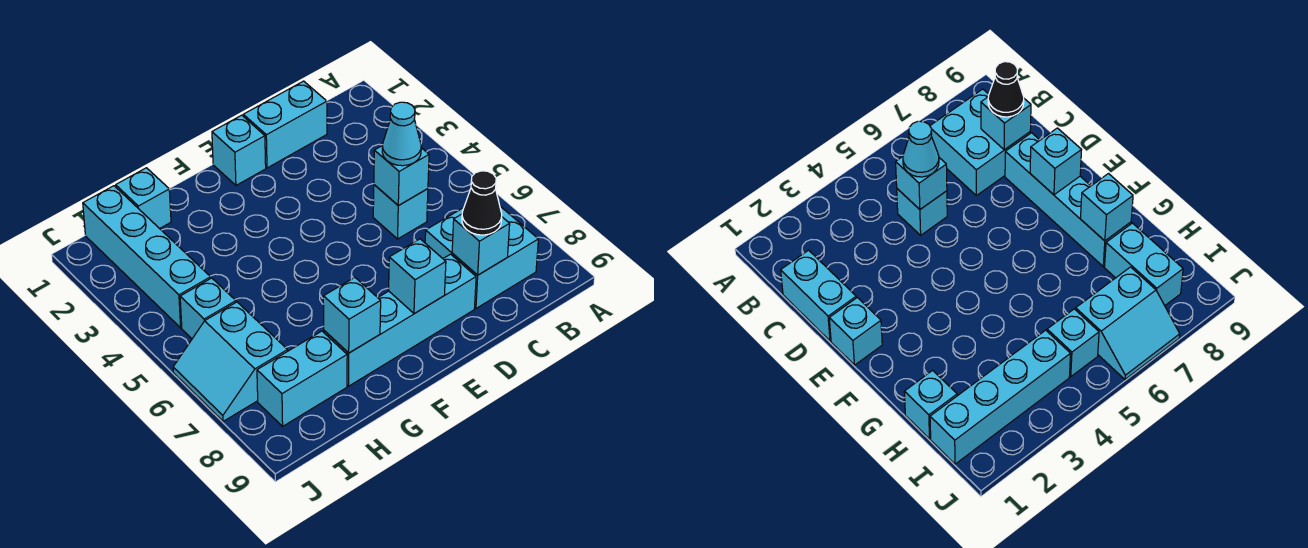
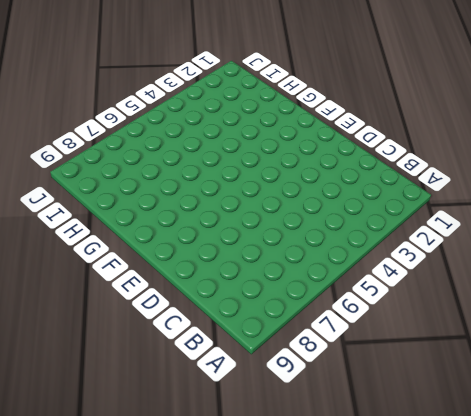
none -> cyan 2x2 brick [425,206,538,308]
none -> cyan 1x2 brick [243,81,327,168]
none -> cyan 1x1 brick [373,185,428,239]

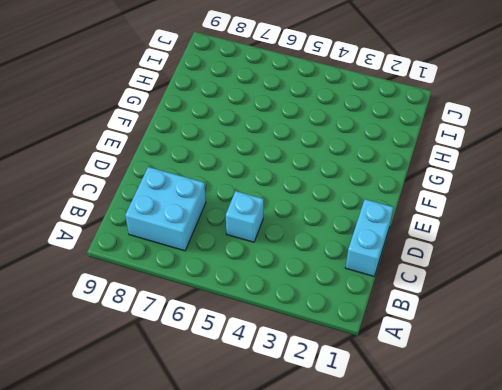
none -> cyan 1x4 brick [324,254,476,386]
none -> cyan 1x1 brick [212,115,266,185]
none -> cyan 1x1 brick [116,168,171,229]

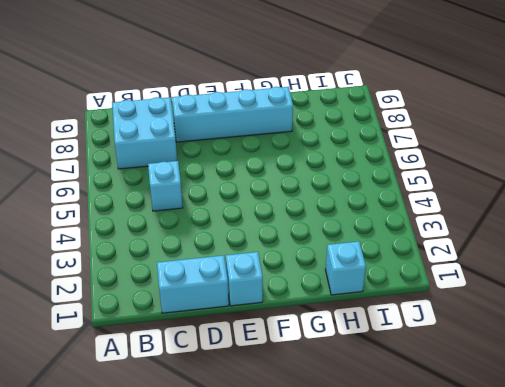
none -> cyan 1x2 brick [257,331,347,426]
none -> cyan 1x4 brick [83,186,211,328]
none -> cyan 1x1 brick [180,278,236,339]

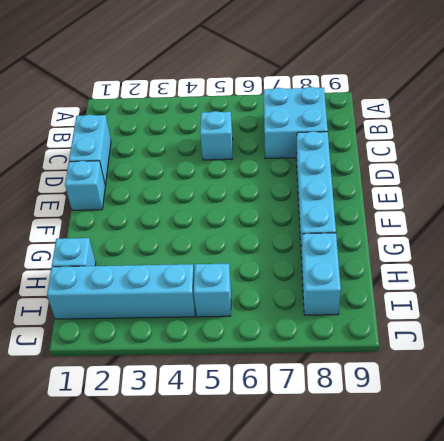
none -> cyan 2x2 slope [173,302,288,421]
none -> cyan 1x1 brick [374,145,429,206]
none -> cyan 1x1 brick [452,214,510,275]

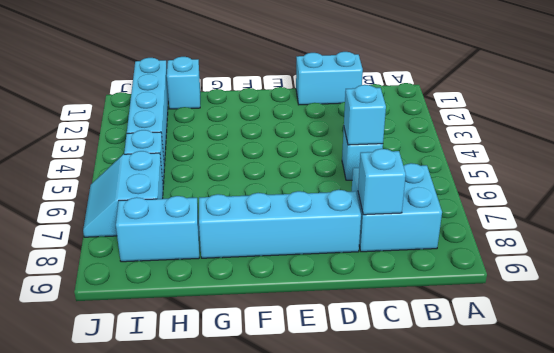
none -> cyan 1x1 brick [212,115,266,185]
none -> cyan 1x1 brick [389,239,446,314]
none -> cyan 1x1 brick [323,278,381,353]

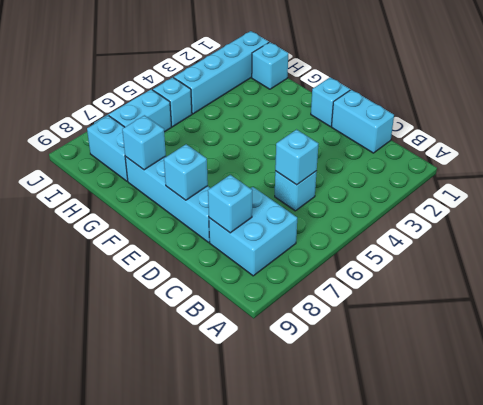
none -> cyan 1x1 cone [382,102,421,166]
none -> black 1x1 cone [462,171,502,235]

